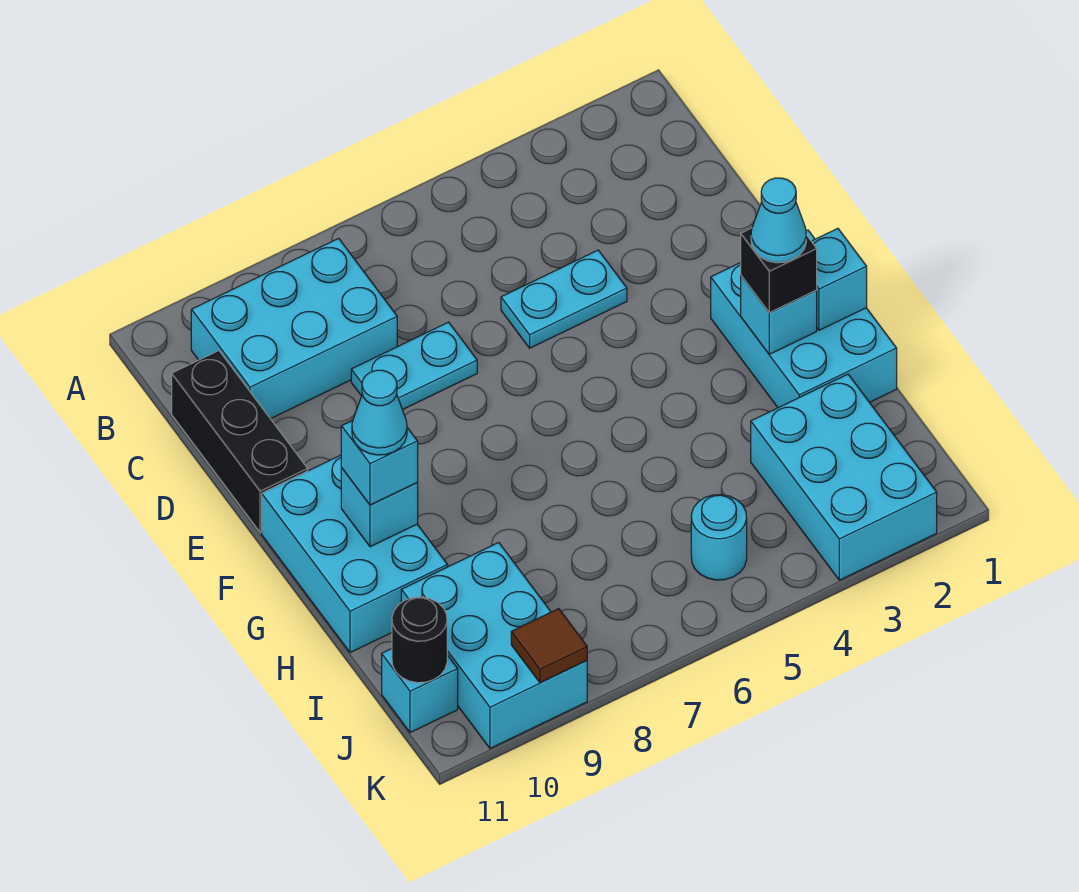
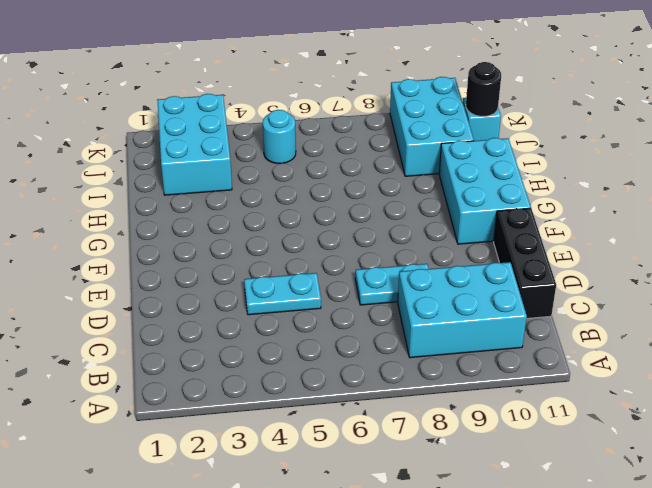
none -> cyan 2x3 brick [711,230,897,408]
none -> cyan 1x1 brick [811,228,867,330]
none -> cyan 1x1 brick [741,276,817,354]

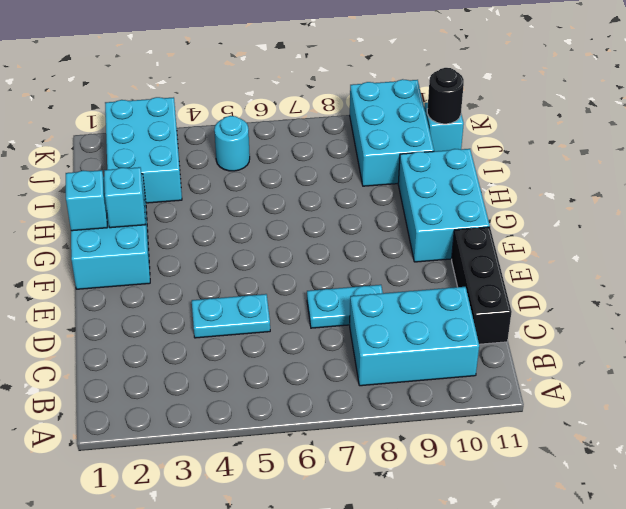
none -> cyan 1x1 brick [341,468,418,547]
none -> brown 1x1 tile [511,609,587,683]
none -> black 1x1 brick [741,228,817,313]

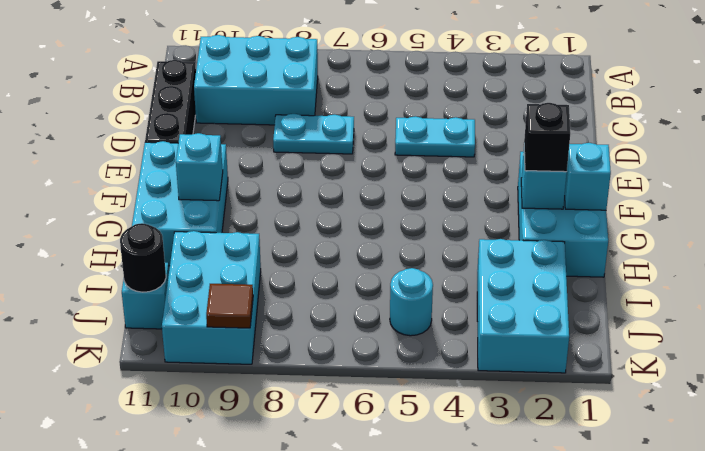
none -> cyan 1x1 brick [341,420,418,505]
none -> cyan 1x1 cone [751,178,806,263]
none -> cyan 1x1 cone [352,370,407,455]

